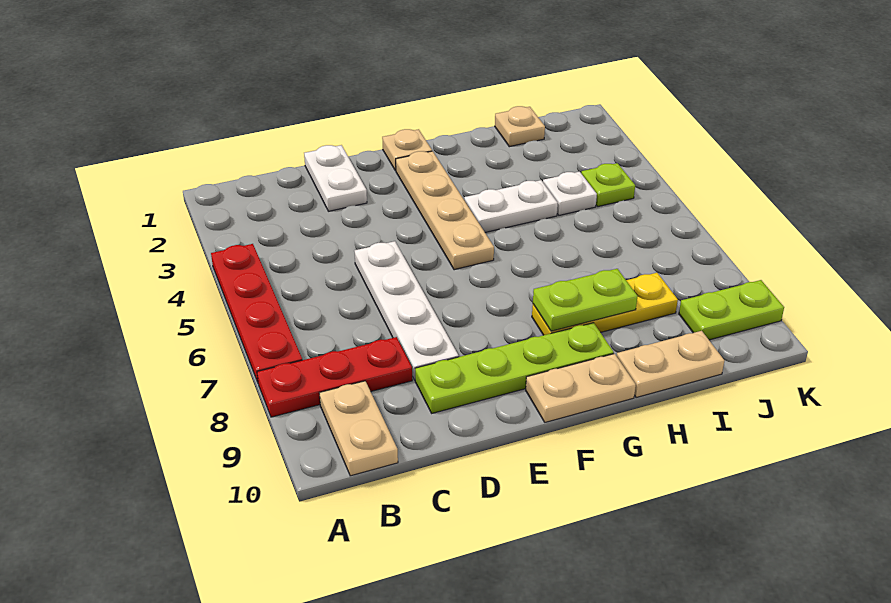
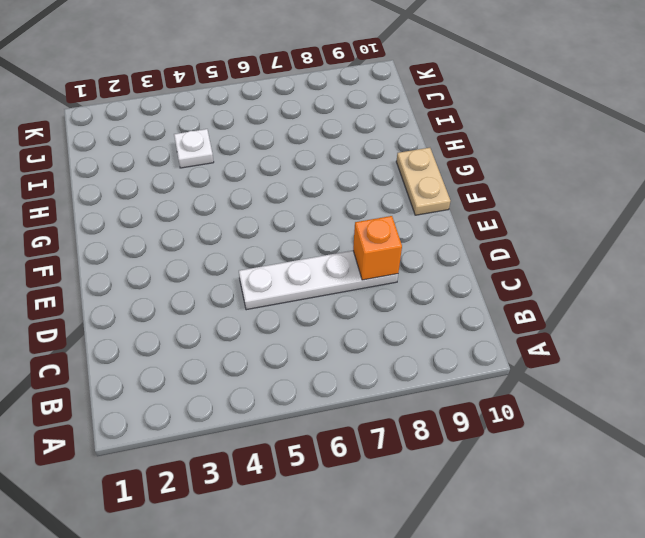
orange 1x1 brick [353,216,402,280] -> none
none -> red 1x4 plate [211,244,302,382]
none -> red 1x3 plate [257,337,412,417]
none -> tan 1x2 plate [319,381,398,476]

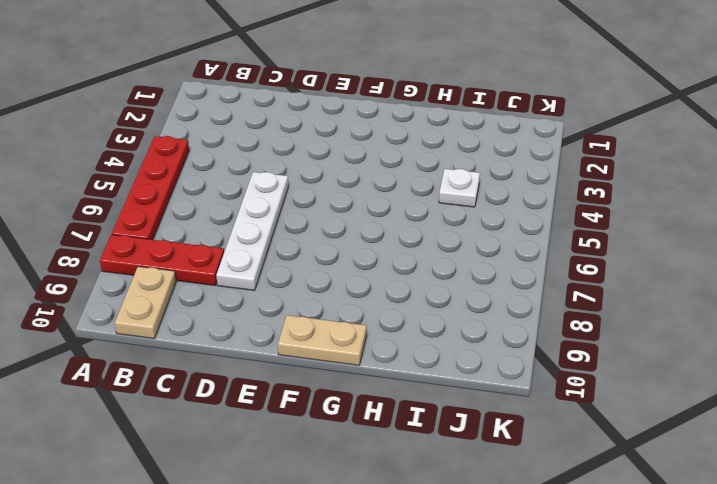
none -> white 1x2 plate [304,145,367,211]
none -> lime 1x4 plate [415,323,614,413]
none -> tan 1x1 plate [382,129,432,171]

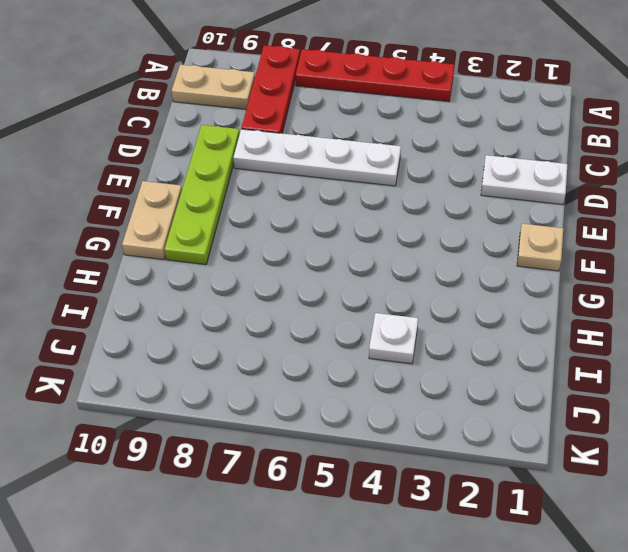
none -> tan 1x4 plate [396,151,494,270]
none -> white 1x2 plate [464,180,558,232]
none -> yellow 1x3 plate [532,273,678,335]

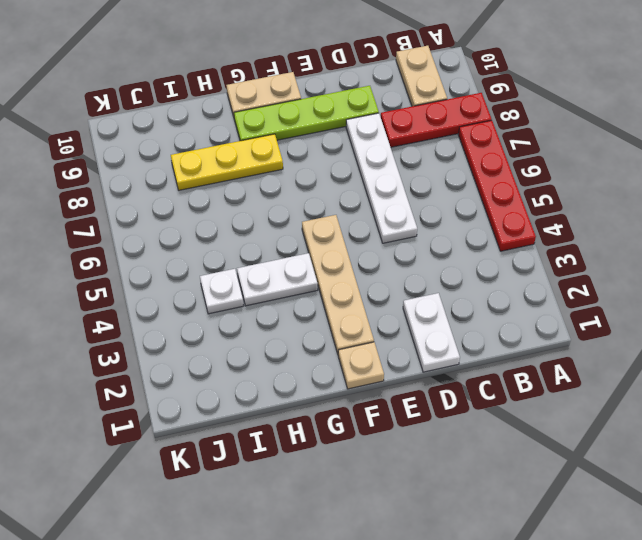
none -> tan 1x2 plate [617,331,725,398]
none -> tan 1x1 plate [495,106,545,147]
none -> lime 1x1 plate [581,163,635,207]

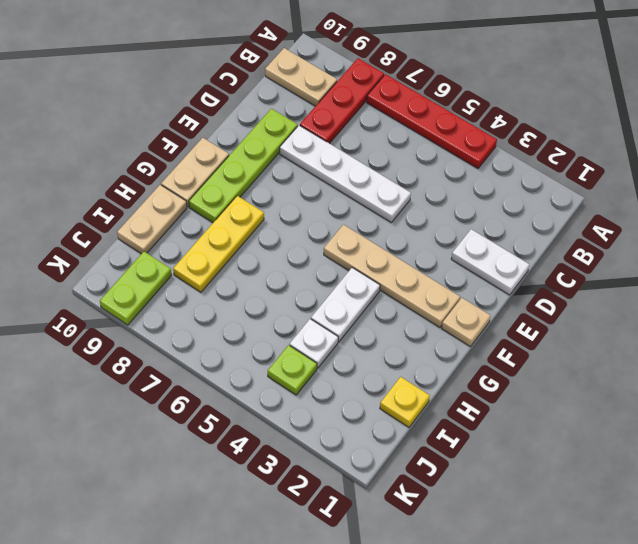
yellow 1x1 plate [380,377,430,427] -> tan 1x1 plate [495,106,545,147]
none -> lime 1x2 plate [533,269,638,331]

